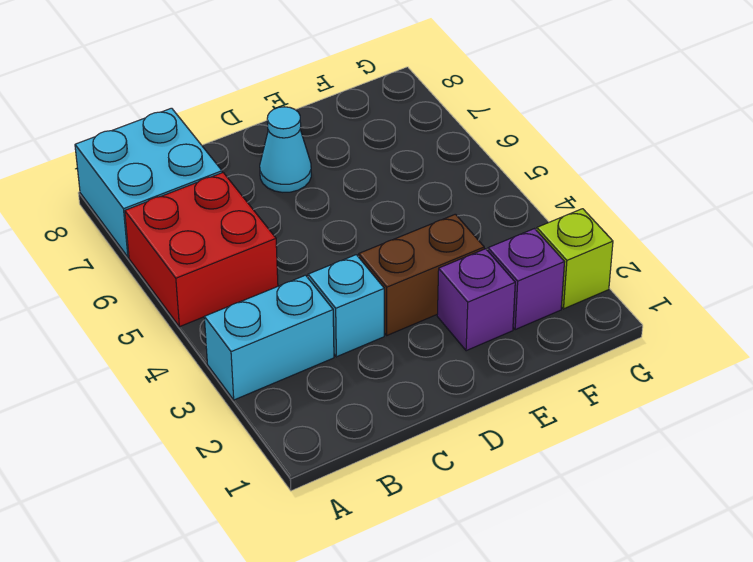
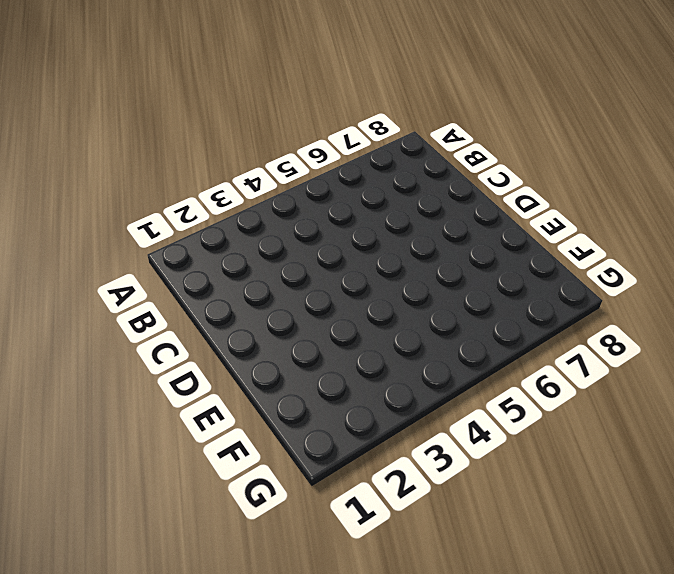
none -> cyan 1x2 brick [204,275,334,400]
none -> red 2x2 brick [125,173,278,327]

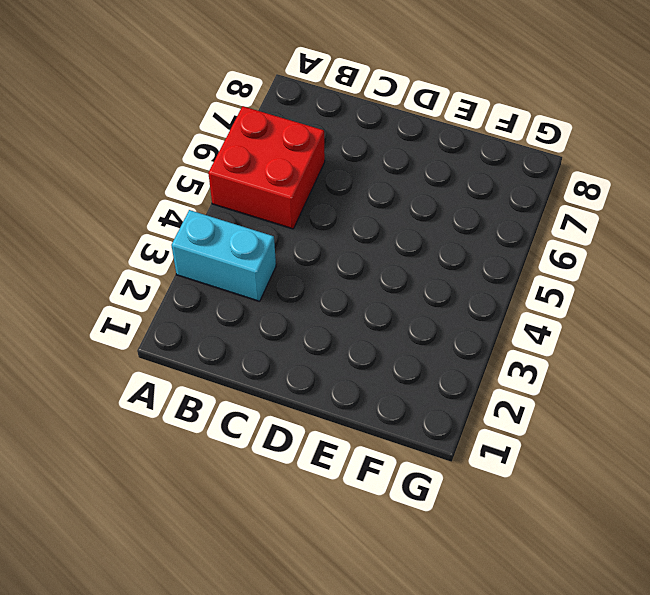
none -> cyan 2x2 brick [75,108,222,257]
none -> cyan 1x1 brick [308,255,384,357]

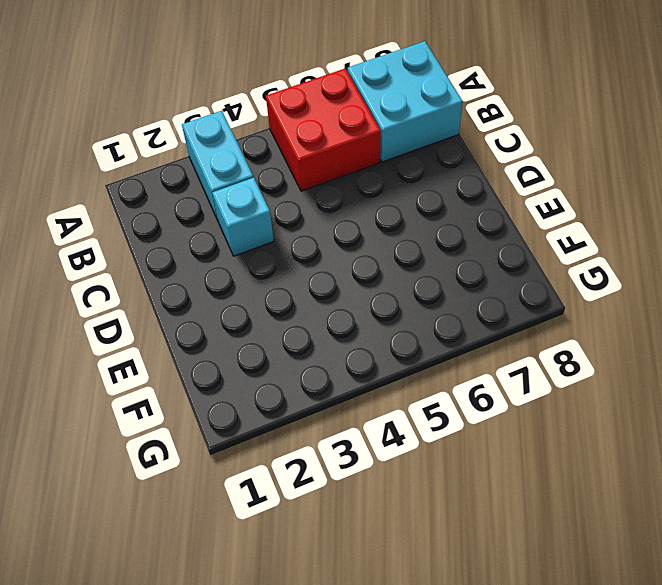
none -> brown 1x2 brick [359,214,484,335]
none -> cyan 1x1 cone [260,107,311,192]

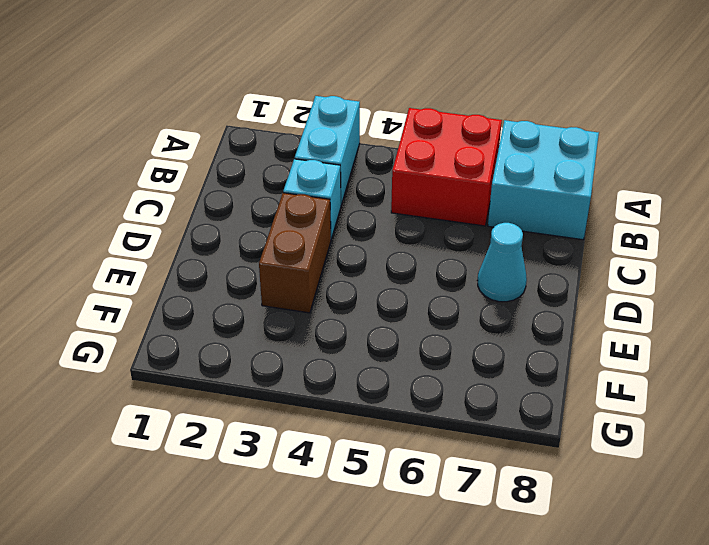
none -> purple 1x1 brick [437,249,515,351]
none -> purple 1x1 brick [488,229,564,329]

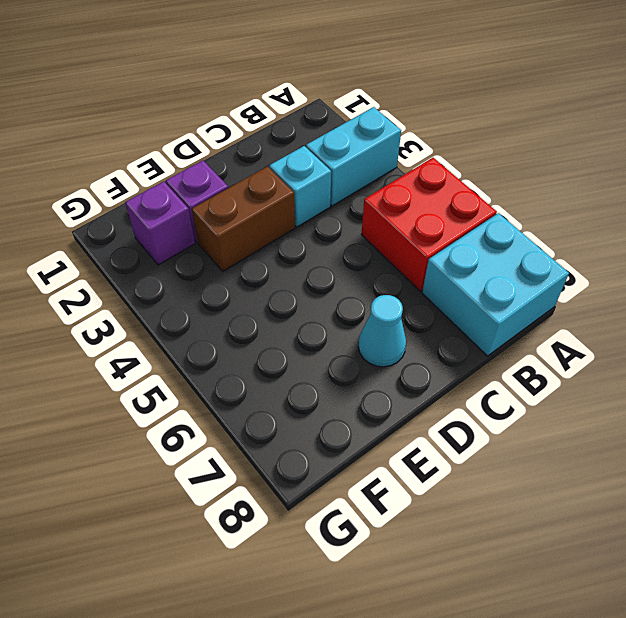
none -> lime 1x1 brick [537,209,613,309]

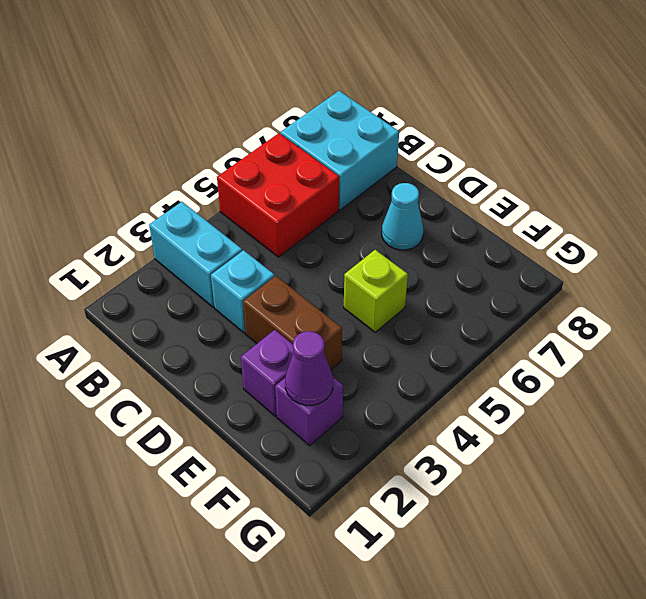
lime 1x1 brick [344,250,408,332] -> lime 1x1 brick moved to [537,209,613,309]
purple 1x1 cone [285,331,333,405] -> none

